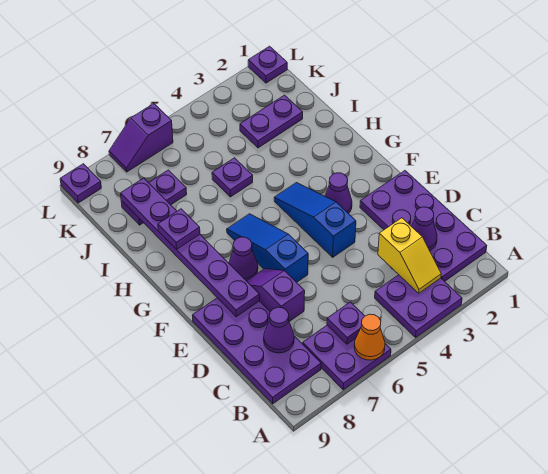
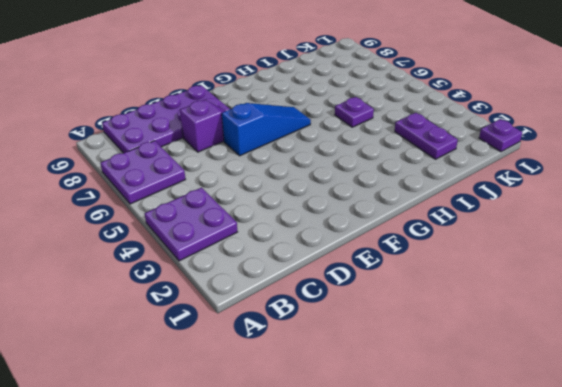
none -> purple 2x4 plate [360,171,487,281]
none -> blue 1x3 slope [274,183,356,257]
none -> purple 1x1 cone [325,173,352,214]

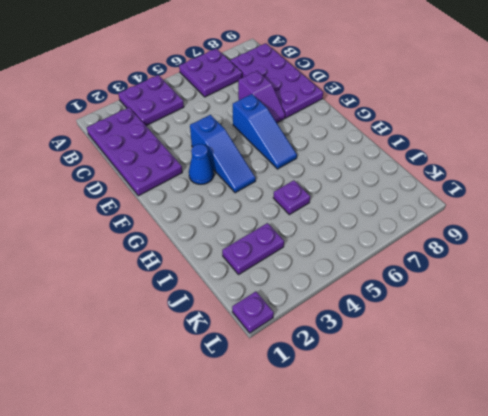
blue 1x1 cone [189,144,214,184] -> purple 1x1 cone [325,173,352,214]
none -> purple 1x1 cone [229,237,258,281]
none -> purple 1x2 plate [121,170,187,225]
none -> purple 1x2 slope [109,104,173,172]

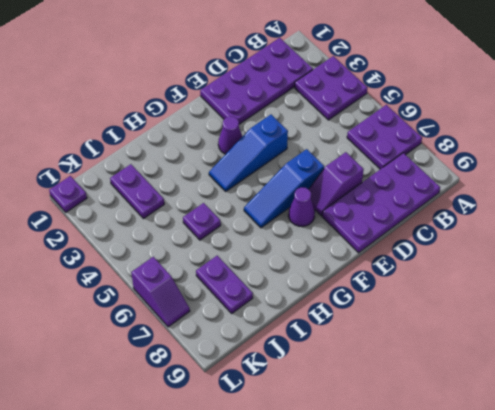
none -> purple 1x1 plate [60,164,101,203]
none -> orange 1x1 cone [354,314,385,360]
none -> yellow 1x2 slope [378,218,441,293]

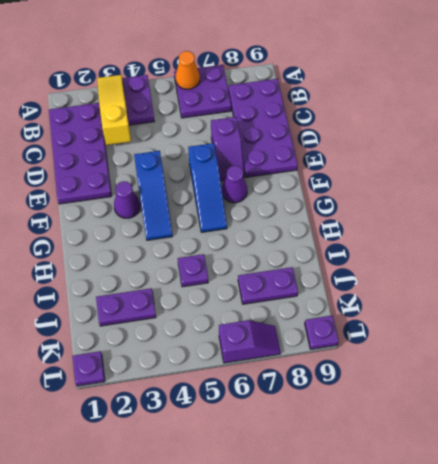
yellow 1x3 slope [97,75,131,145] -> yellow 1x2 slope [378,218,441,293]
none -> purple 1x1 plate [327,302,364,344]
none -> purple 1x1 cone [411,207,437,251]
none -> purple 1x1 cone [264,307,294,353]

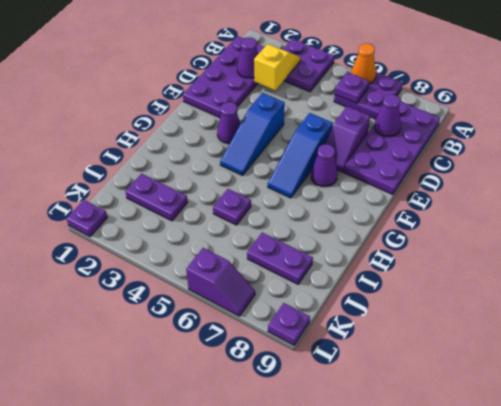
none -> purple 1x6 plate [121,178,260,317]
none -> purple 1x1 plate [158,209,200,249]

